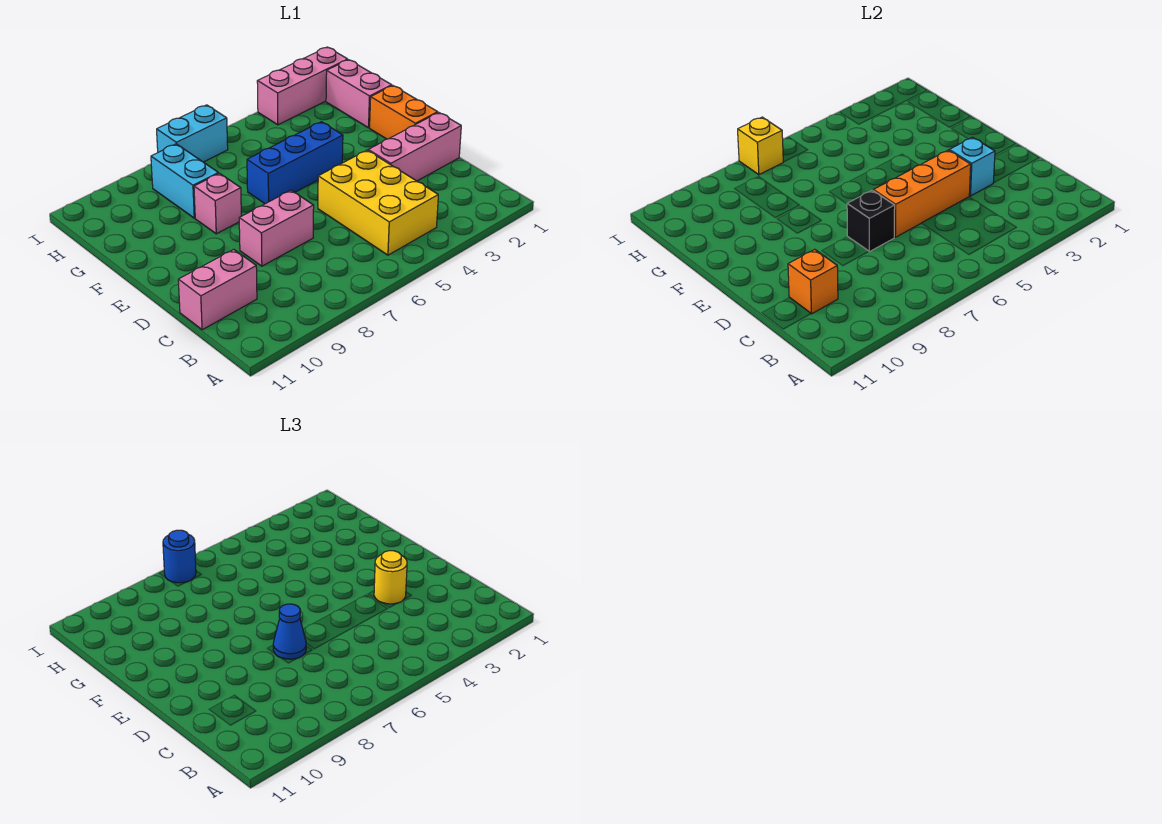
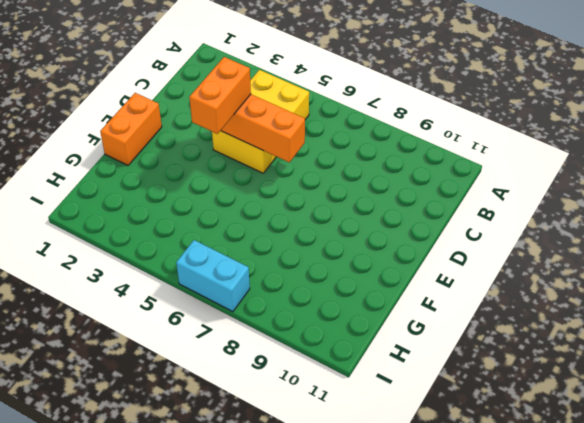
orange 1x2 brick [189,57,251,134] -> none
none -> pink 1x2 brick [178,249,257,330]
none -> pink 1x3 brick [368,113,461,181]
none -> pink 1x2 brick [239,190,314,266]

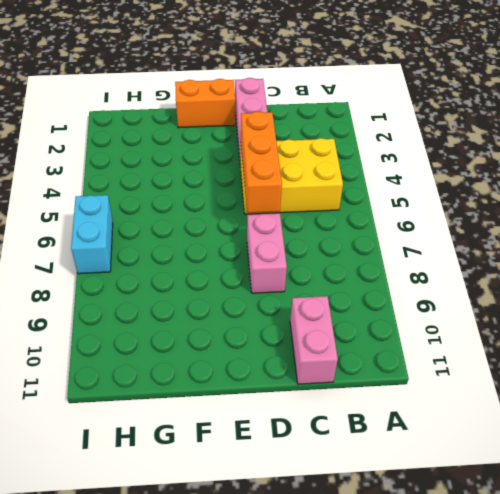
none -> blue 1x3 brick [247,122,343,204]
none -> pink 1x1 brick [194,173,241,234]
none -> pink 1x2 brick [326,60,392,128]

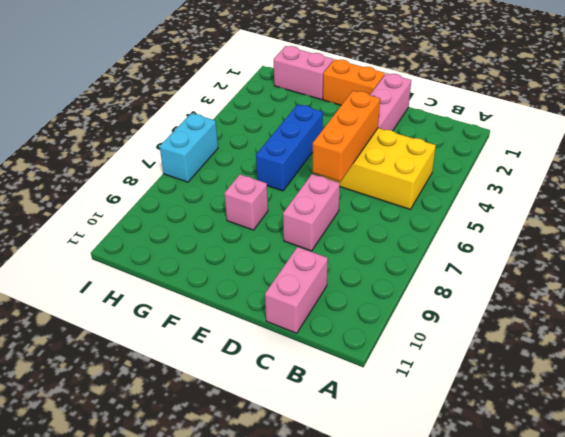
none -> cyan 1x2 brick [151,144,218,218]
none -> pink 1x3 brick [257,47,348,125]
none -> orange 1x1 brick [788,249,838,314]

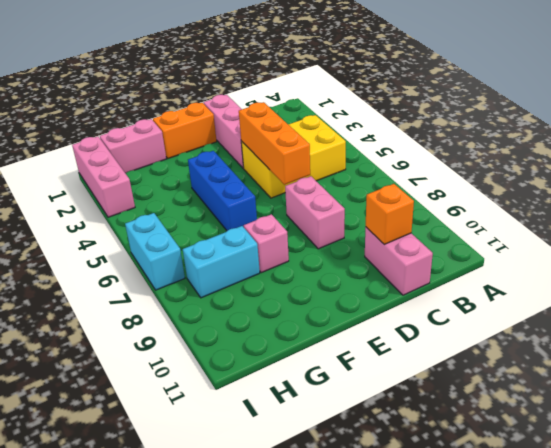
none -> cyan 1x1 brick [949,137,995,196]
none -> black 1x1 brick [847,190,895,252]
none -> yellow 1x1 brick [738,117,783,175]

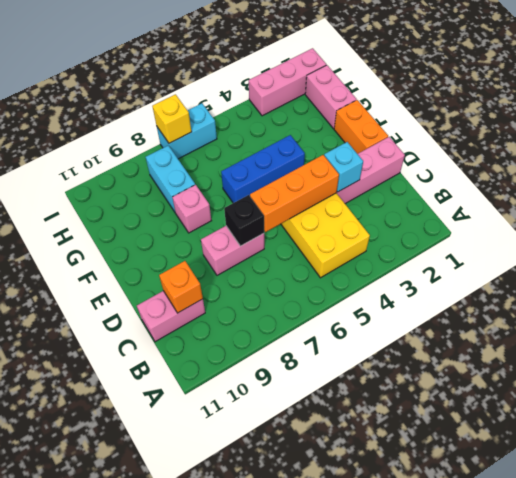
none -> yellow 1x1 round brick [374,551,407,604]
none -> blue 1x1 cone [273,604,306,659]
none -> blue 1x1 round brick [163,530,196,583]

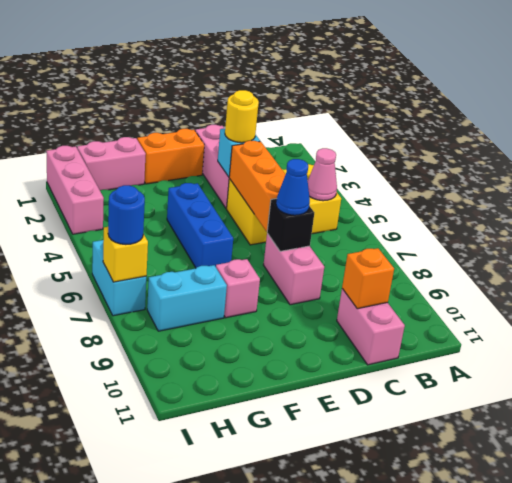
pink 1x1 cone [308,148,337,201] -> none

